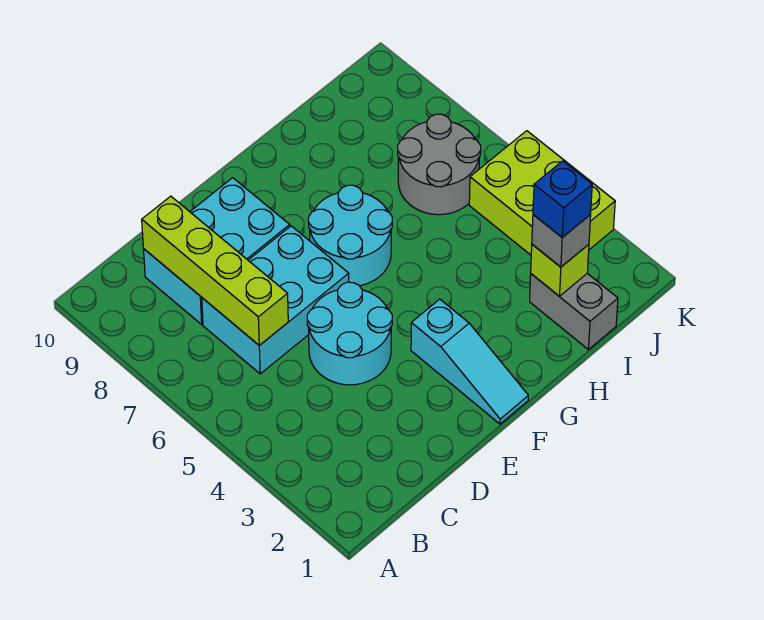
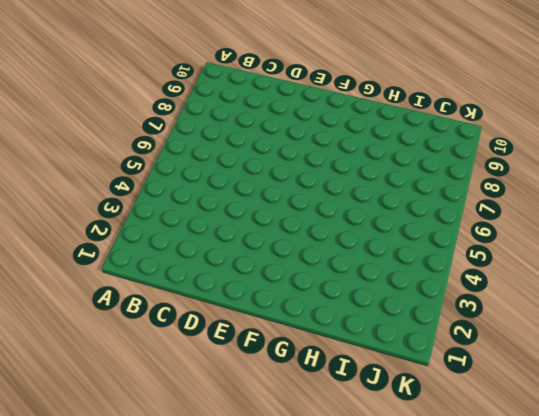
none -> cyan 2x3 brick [202,226,349,374]
none -> cyan 2x3 brick [144,178,290,324]
none -> cyan 2x2 round brick [307,282,392,385]

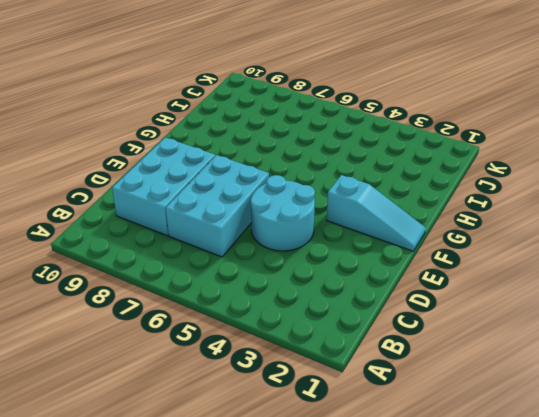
none -> cyan 2x2 round brick [308,185,392,286]
none -> grey 1x2 brick [530,274,618,350]
none -> grey 2x2 round brick [398,114,481,215]

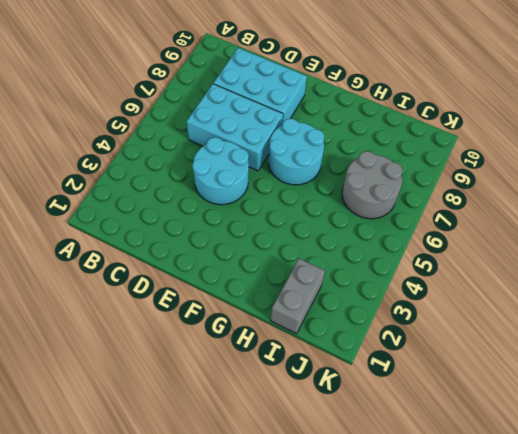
none -> cyan 1x3 slope [411,299,528,424]
none -> lime 2x3 brick [469,131,615,255]
none -> lime 1x4 brick [142,196,288,345]

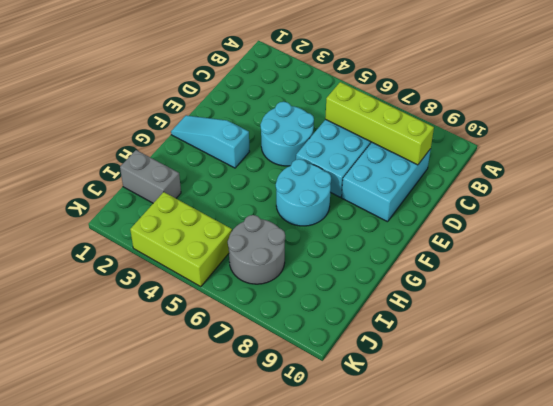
none -> lime 1x1 brick [531,244,589,296]
none -> grey 1x1 brick [532,215,591,267]
none -> blue 1x1 brick [533,161,592,237]

